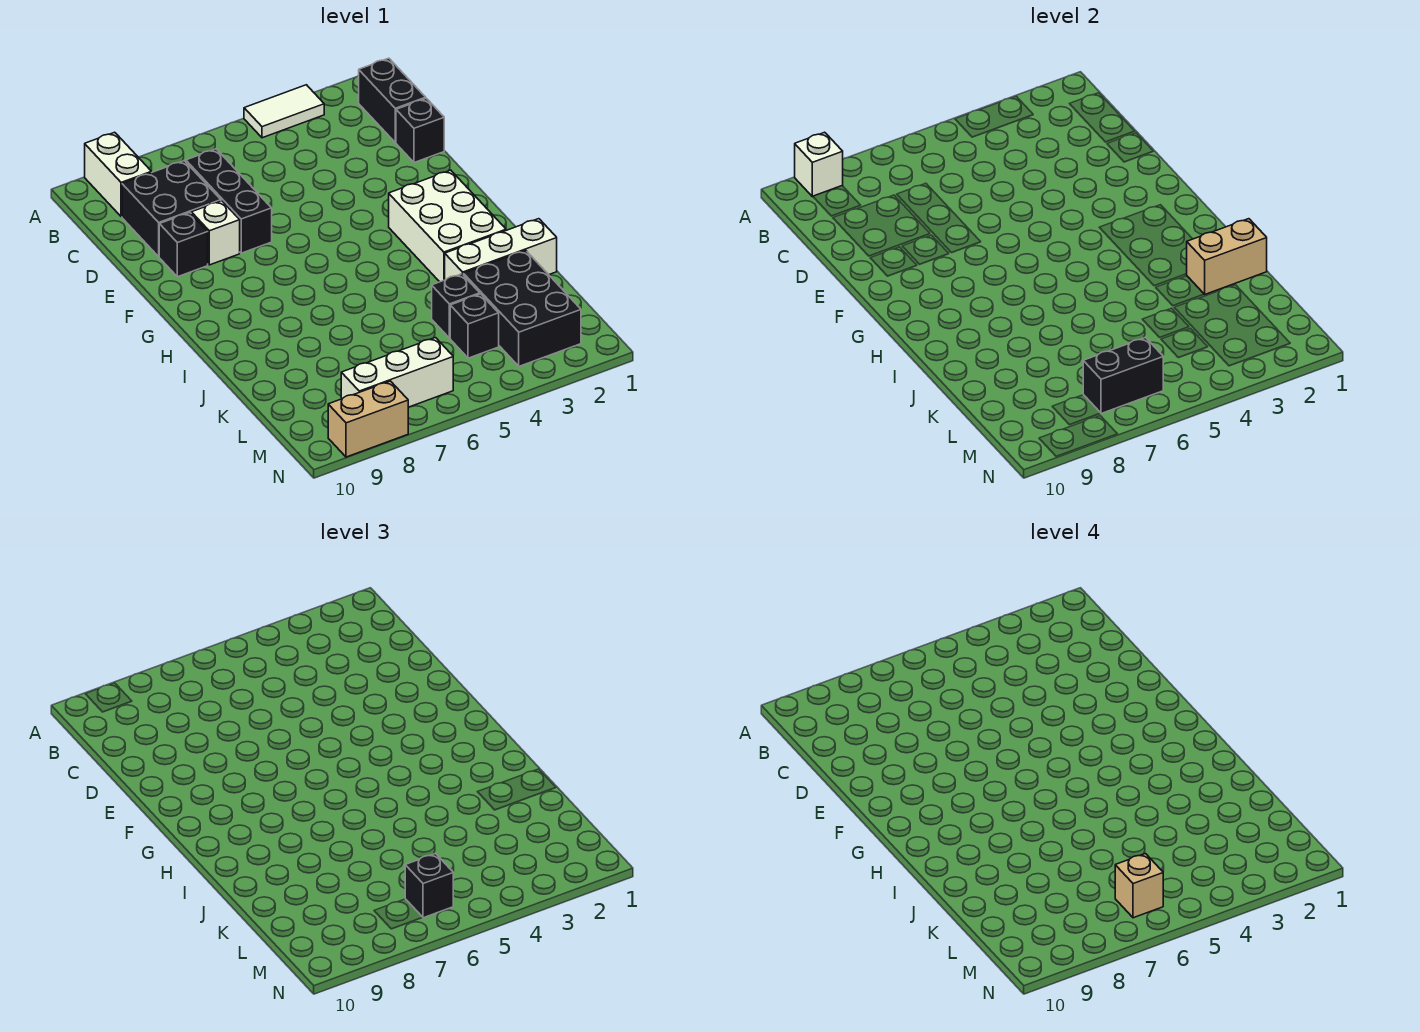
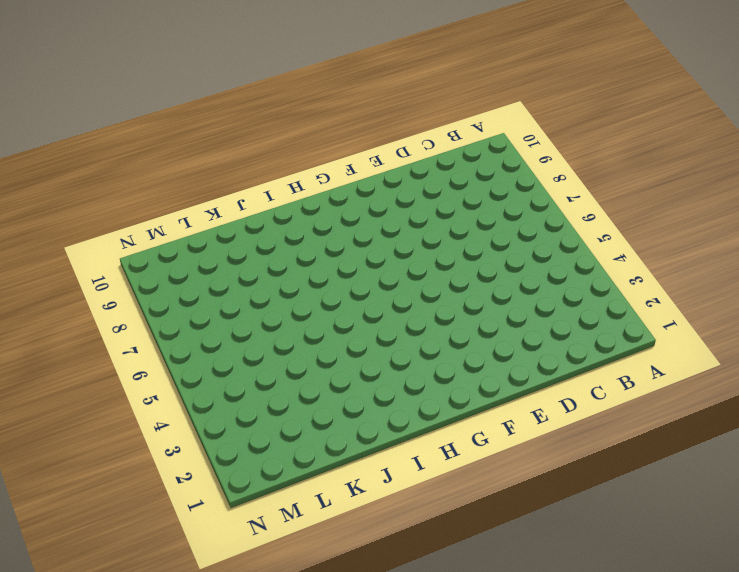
none -> white 1x2 tile [244,85,324,138]
none -> white 1x2 brick [85,132,151,217]
none -> black 1x2 brick [359,58,426,142]

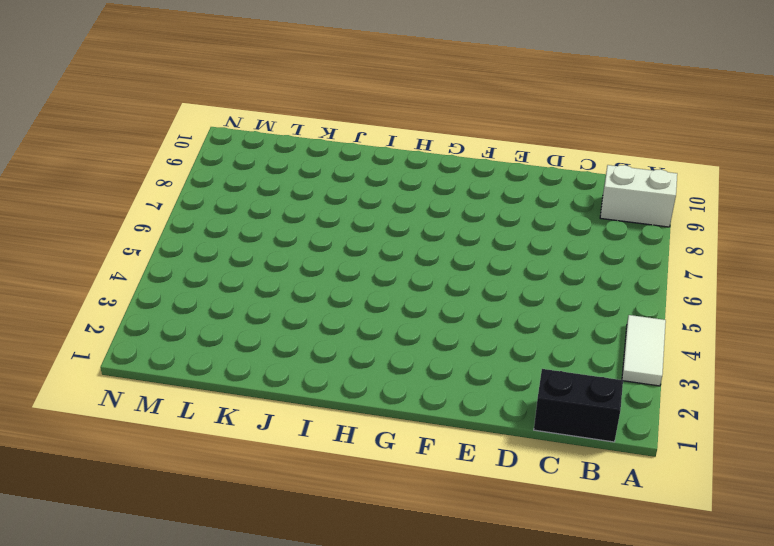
none -> black 1x3 brick [186,149,272,253]
none -> black 2x2 brick [122,161,221,256]
none -> black 1x1 brick [396,98,444,163]

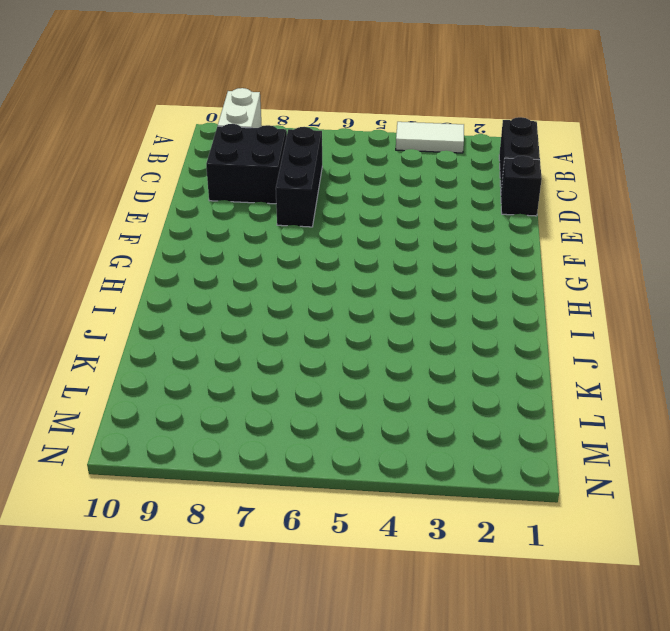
none -> white 1x1 brick [191,201,240,265]
none -> black 1x1 brick [159,213,208,277]
none -> white 2x3 brick [389,170,506,282]

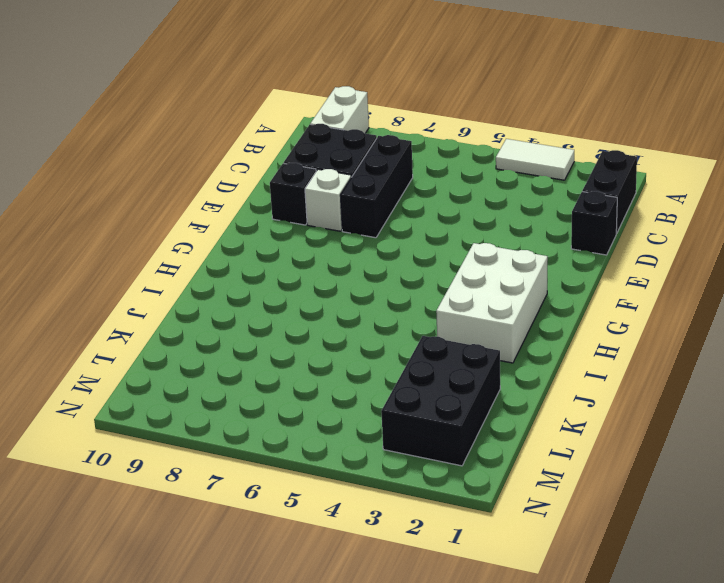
none -> white 1x3 brick [445,219,557,280]
none -> black 1x1 brick [432,274,480,338]
none -> black 1x1 brick [450,294,499,358]

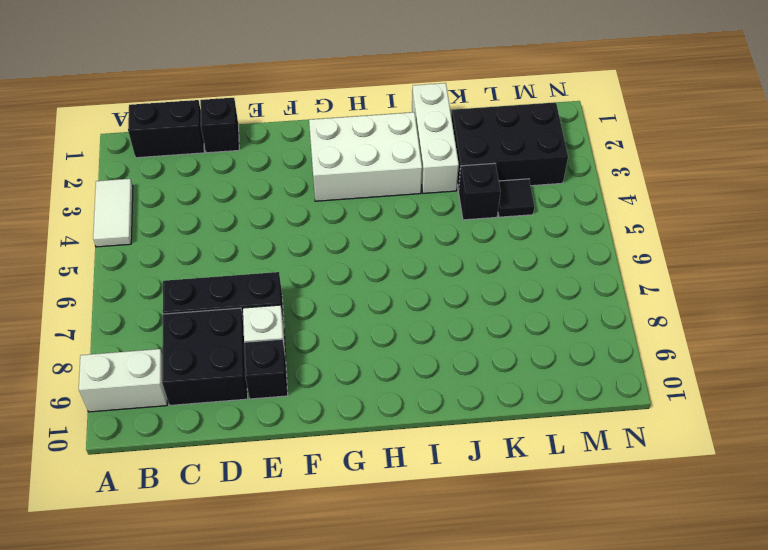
black 1x1 tile [498,179,534,217] -> black 1x1 brick [450,294,499,358]
none -> white 1x3 brick [341,338,453,407]
none -> tan 1x2 brick [328,381,408,457]
none -> white 1x1 brick [795,132,843,197]

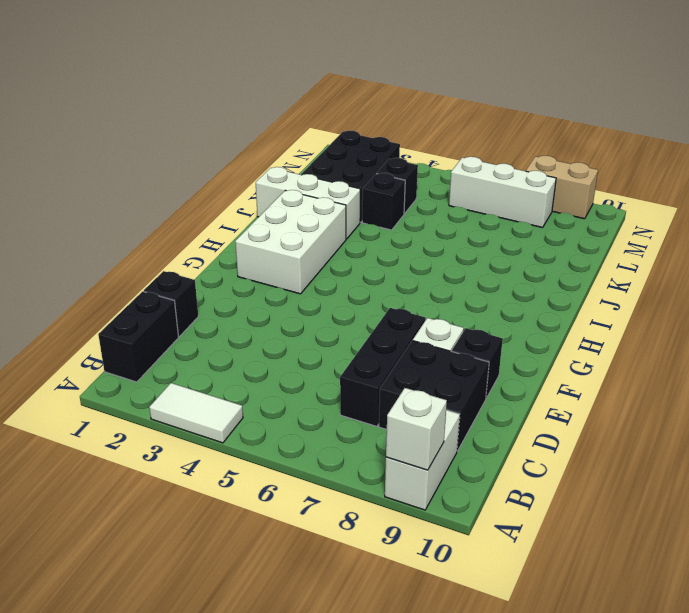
none -> tan 1x2 brick [1187,219,1267,294]
none -> black 1x2 brick [1083,338,1163,414]
none -> black 1x1 brick [405,854,453,918]

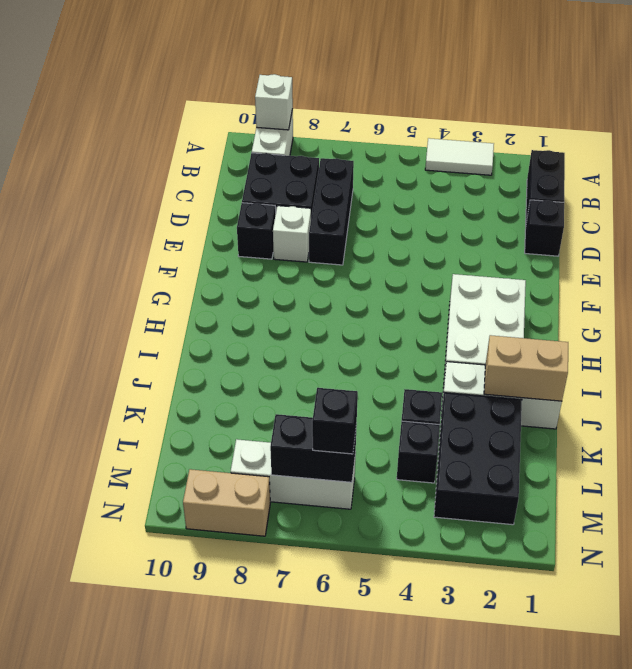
none -> tan 1x1 brick [1115,854,1163,918]

